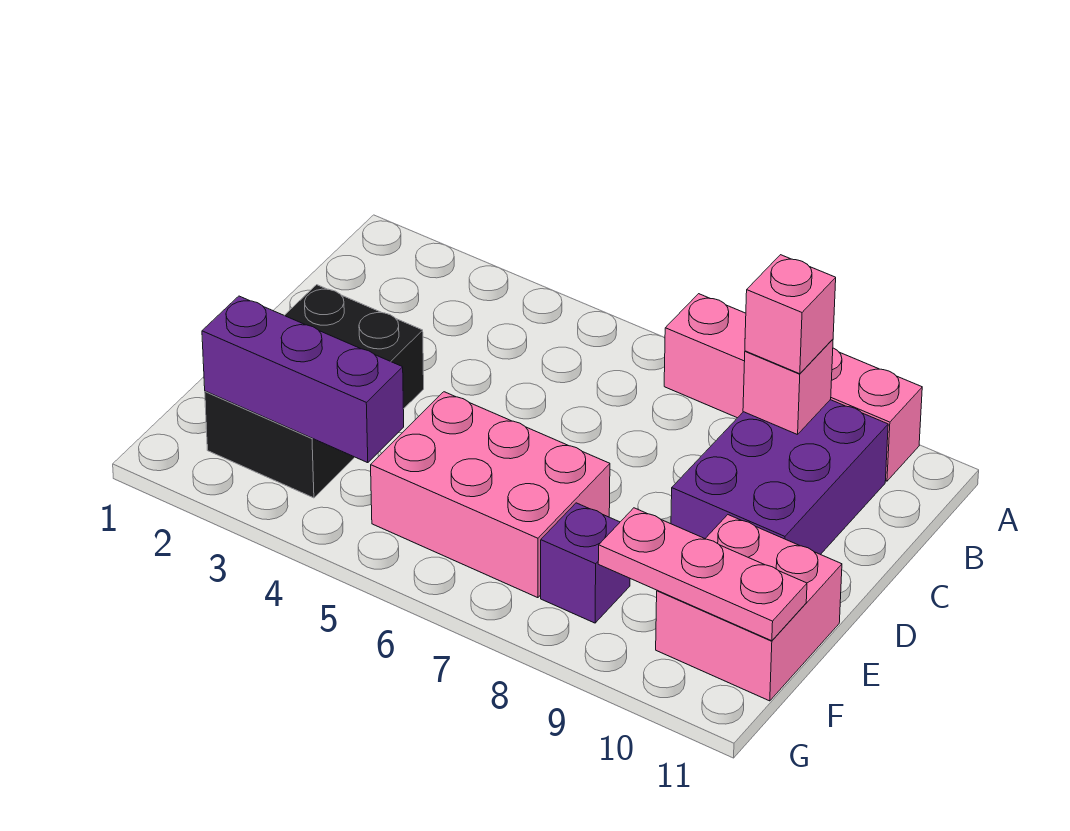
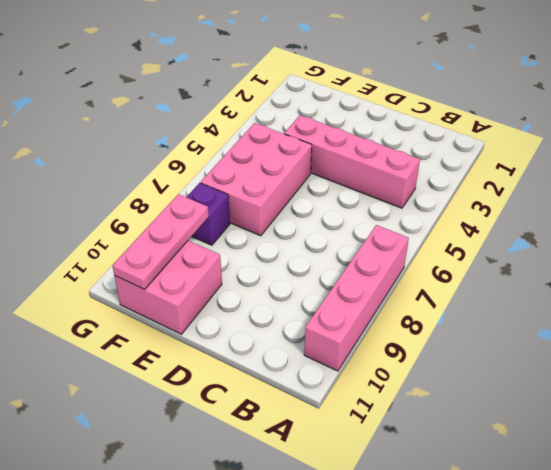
pink 1x4 brick [284,115,420,208] -> none
none -> purple 2x3 brick [671,400,888,555]
none -> black 2x3 brick [205,285,424,498]

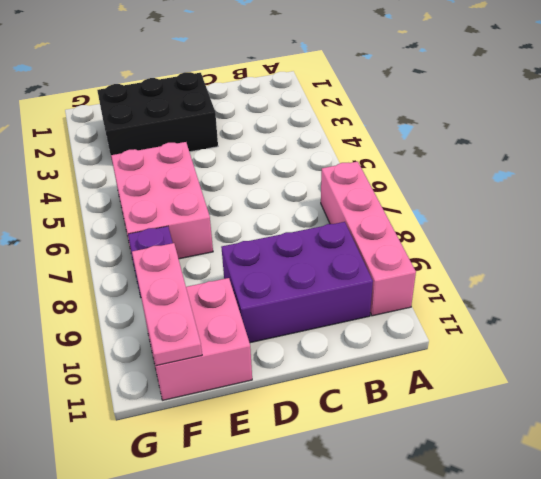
none -> pink 1x1 brick [743,339,833,435]
none -> purple 1x3 brick [202,296,404,463]

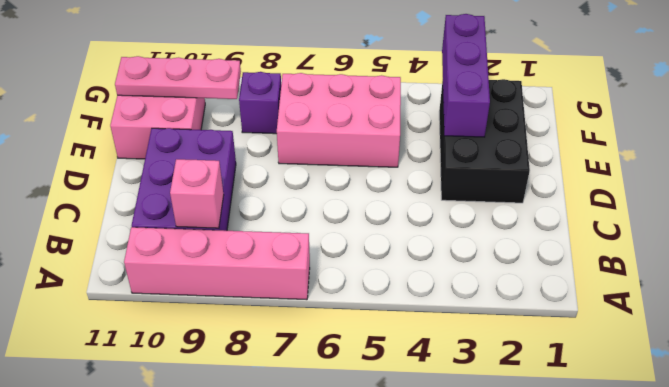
purple 1x3 brick [442,14,490,137] -> purple 1x3 brick turned to [202,296,404,463]
none -> pink 1x1 brick [745,255,836,374]

